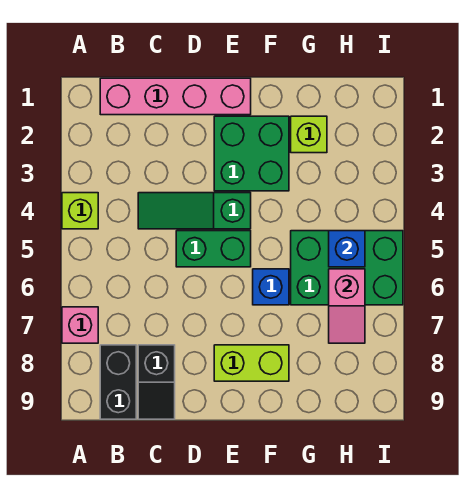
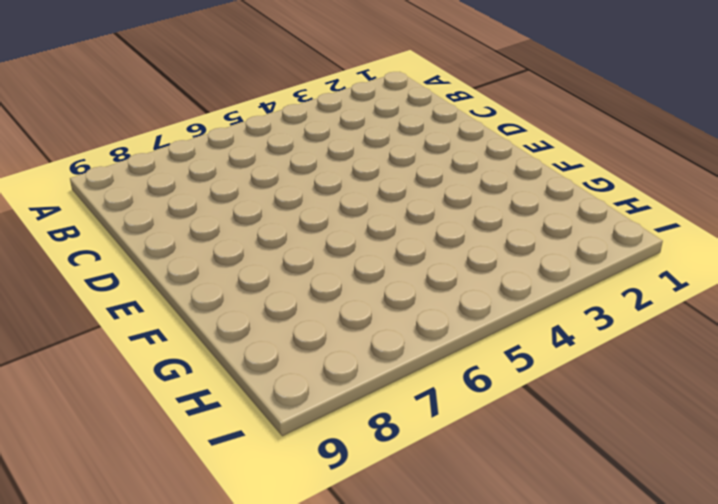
none -> lime 1x1 brick [62,193,98,229]
none -> pink 1x1 brick [62,307,98,343]
none -> pink 1x4 brick [100,78,251,115]

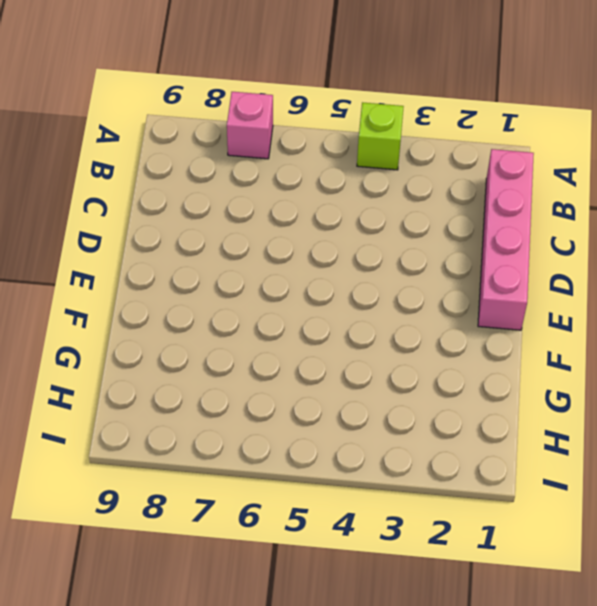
none -> black 1x2 brick [100,345,136,419]
none -> green 1x3 slope [138,193,251,229]
none -> black 1x2 slope [138,345,175,419]

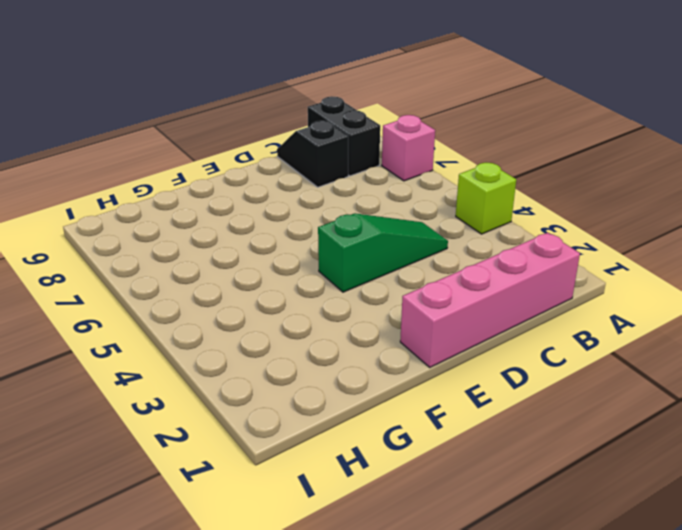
none -> green 1x2 brick [176,231,251,267]
none -> green 2x2 brick [214,116,289,191]
none -> lime 1x2 brick [214,345,289,381]

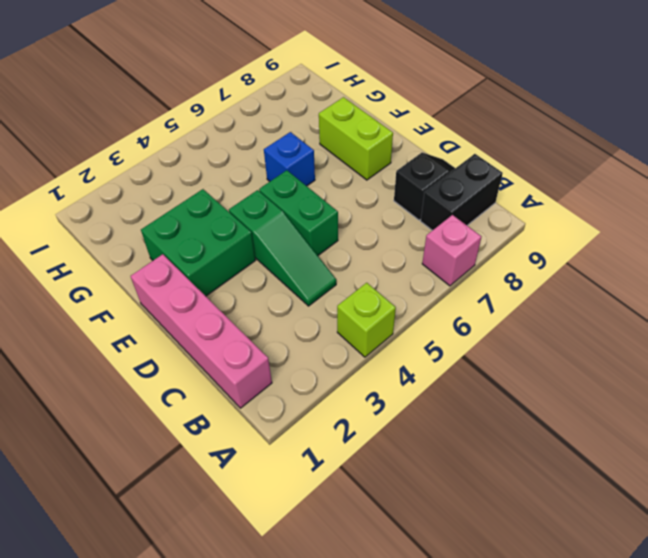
none -> lime 1x1 brick [291,116,327,153]
none -> green 2x3 brick [291,231,403,305]
none -> blue 1x1 brick [329,231,365,267]

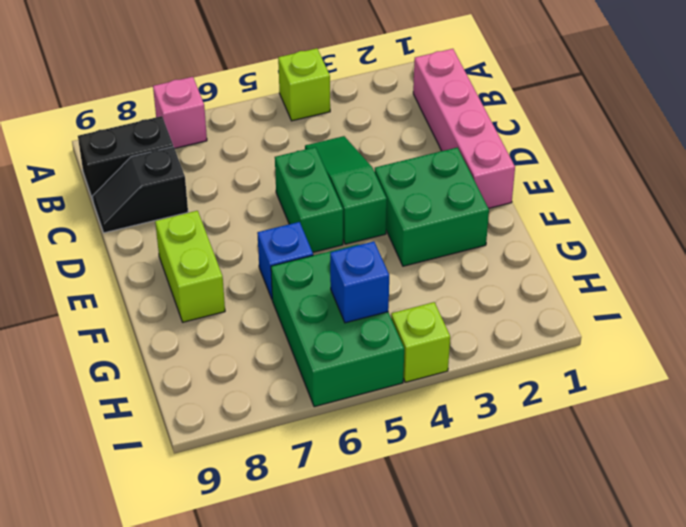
lime 1x1 brick [391,302,450,382] -> lime 1x1 brick moved to [291,116,327,153]
none -> pink 1x2 slope [329,269,365,343]

